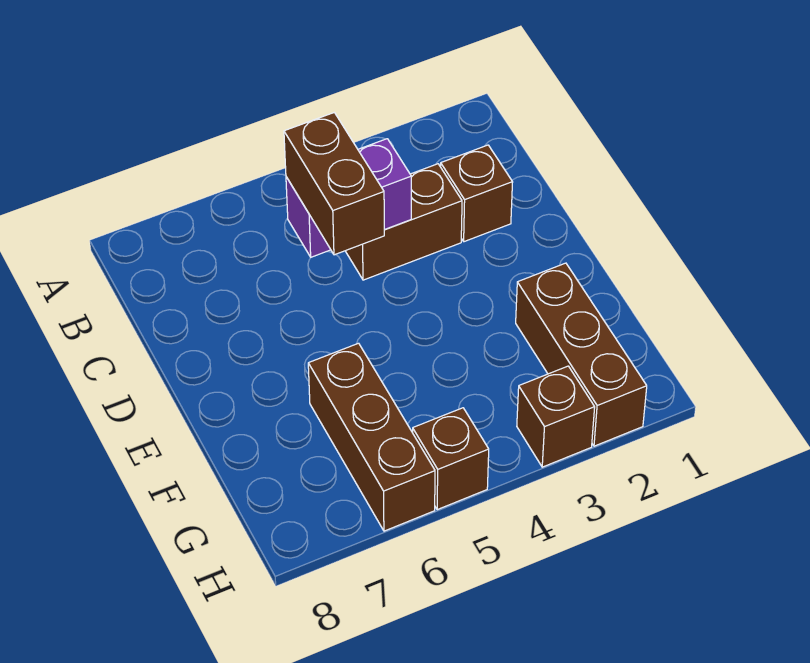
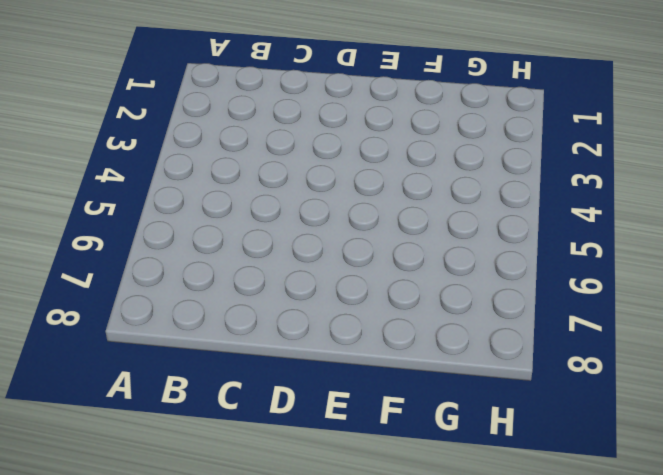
none -> brown 1x1 brick [441,145,513,242]
none -> brown 1x2 brick [346,164,462,280]

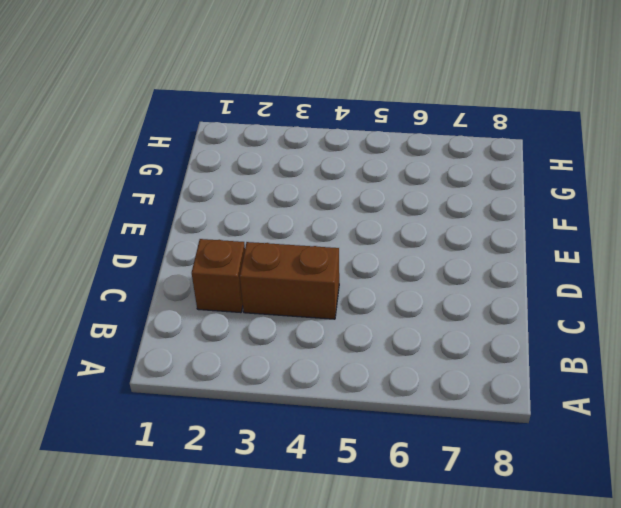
none -> brown 1x3 brick [516,263,647,446]
none -> brown 1x3 brick [308,343,435,531]

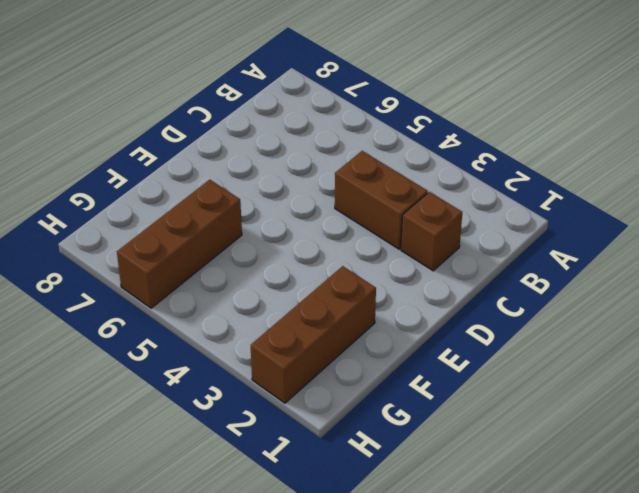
none -> brown 1x1 brick [517,366,595,467]
none -> brown 1x1 brick [413,408,489,510]

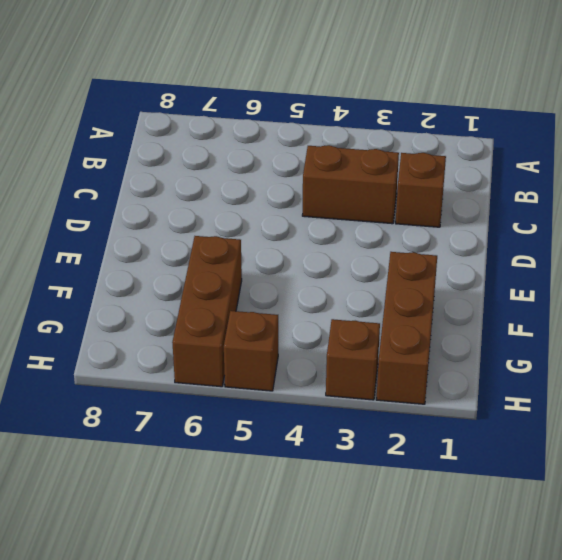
none -> purple 1x2 brick [286,139,411,257]
none -> brown 1x2 brick [284,113,384,255]

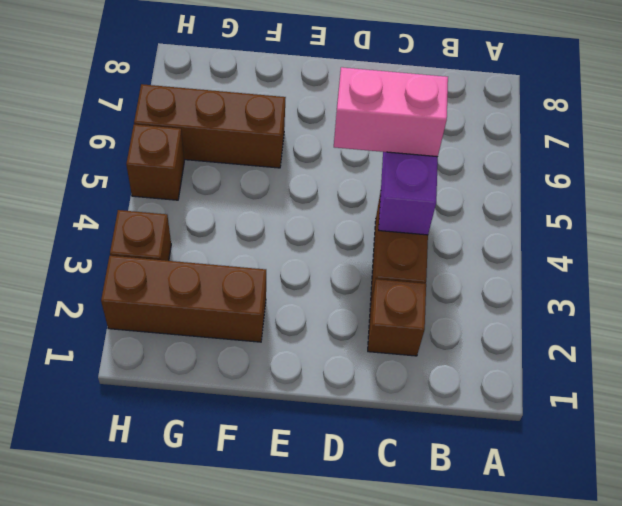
pink 1x2 brick [334,67,448,157] -> brown 1x2 brick [284,113,384,255]

